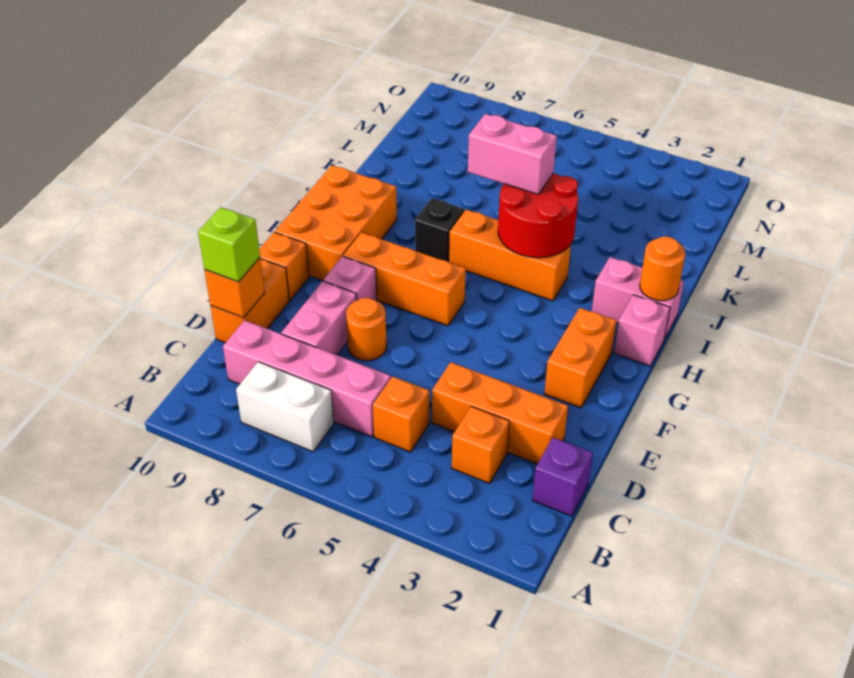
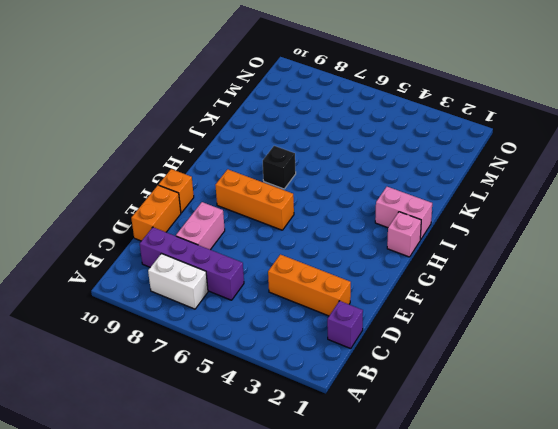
purple 1x4 brick [140,227,244,300] -> pink 1x4 brick [223,320,391,437]
none -> orange 1x1 brick [452,406,509,483]
none -> orange 1x1 brick [373,377,429,452]
none -> orange 1x1 round brick [346,298,387,360]

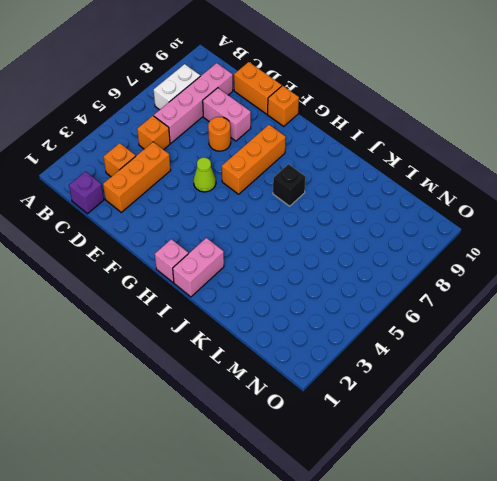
lime 1x1 cone [194,158,216,192] -> none
none -> orange 1x2 brick [544,308,616,408]
none -> pink 1x1 brick [323,256,377,301]
none -> orange 2x3 brick [275,165,397,281]

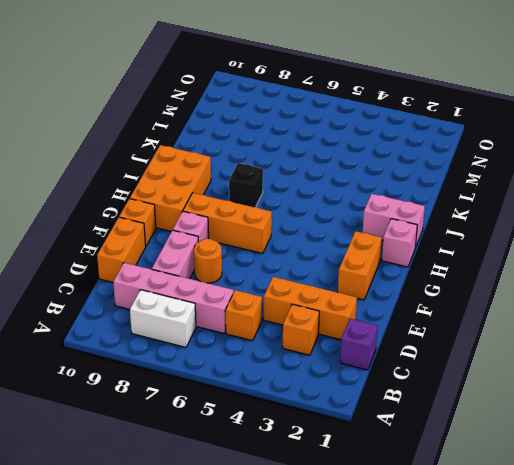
none -> orange 1x3 brick [449,210,571,301]
none -> orange 1x1 brick [204,258,265,318]
none -> orange 1x1 round brick [640,236,686,301]

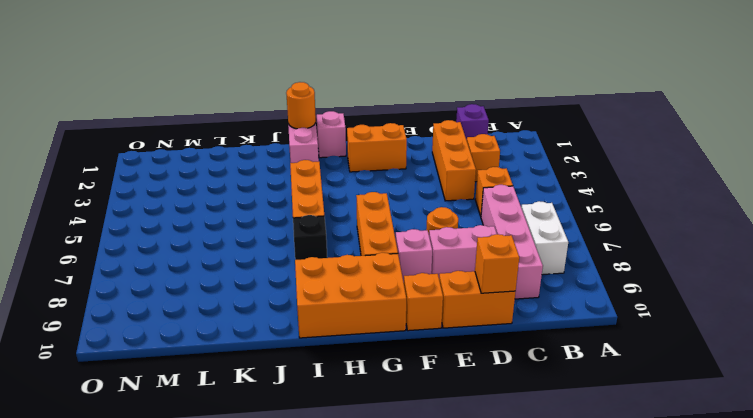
none -> red 2x2 round brick [498,173,578,258]
none -> lime 1x1 brick [198,207,260,282]
none -> pink 1x2 brick [468,114,557,195]

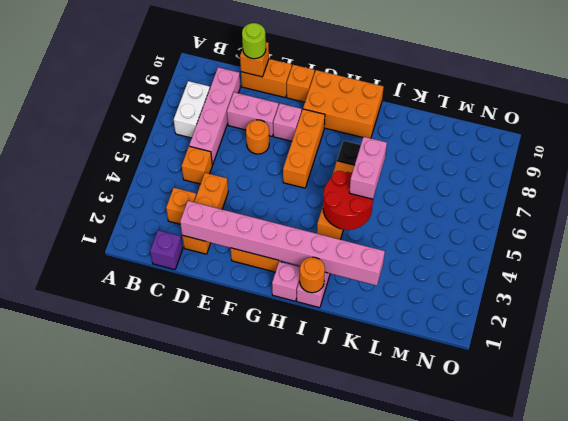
pink 1x8 brick [180,201,385,285] -> none
lime 1x1 round brick [242,23,266,59] -> lime 1x1 brick [198,207,260,282]

